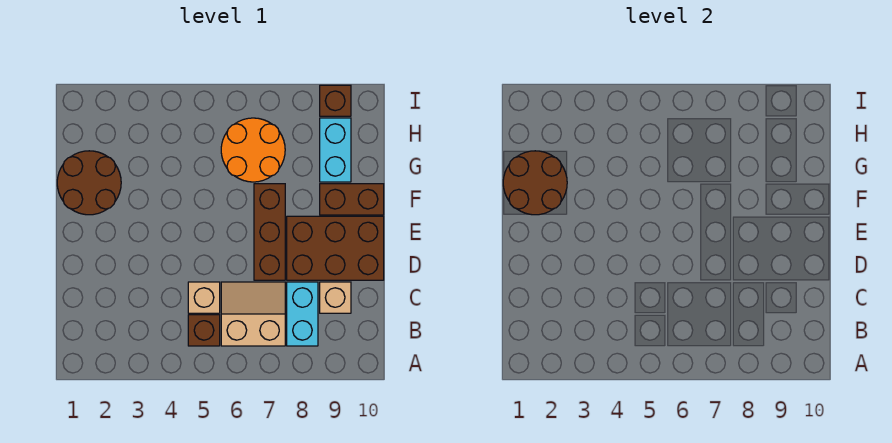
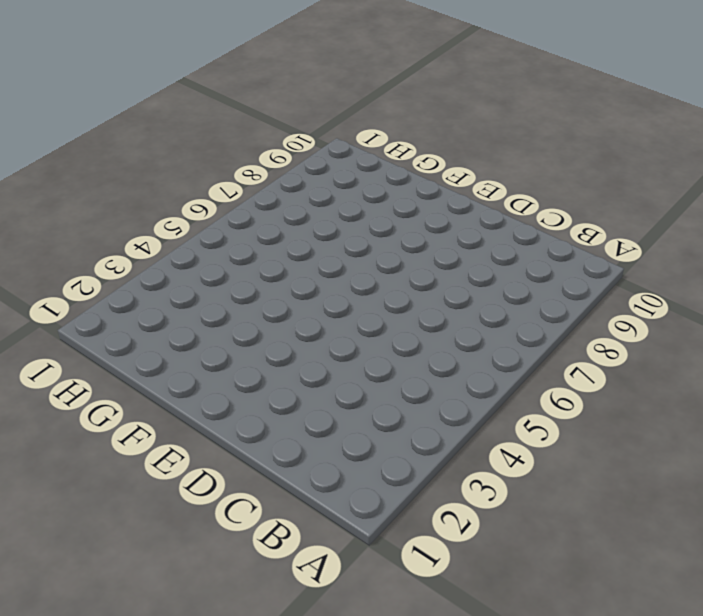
none -> brown 1x1 brick [188,315,220,346]
none -> tan 2x2 slope [221,282,285,346]
none -> cyan 1x2 brick [287,282,318,346]

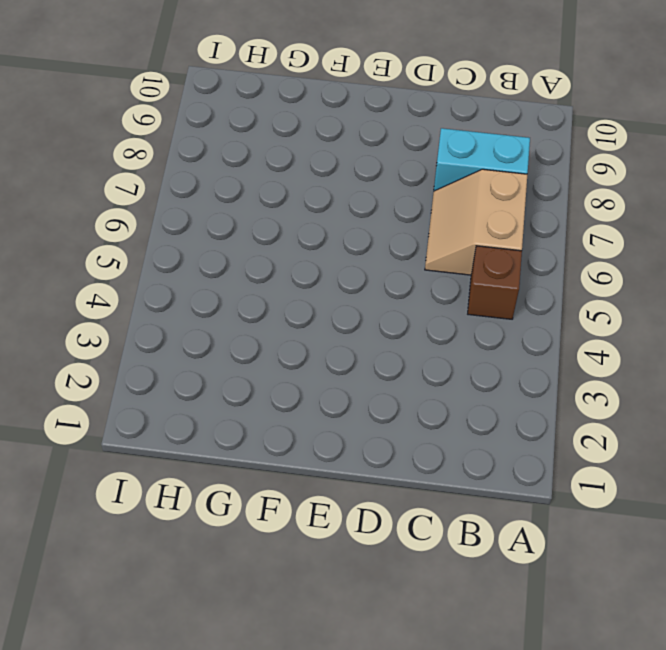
none -> tan 1x1 brick [188,282,220,313]
none -> tan 1x1 brick [320,282,351,313]
none -> brown 1x3 brick [254,184,285,280]

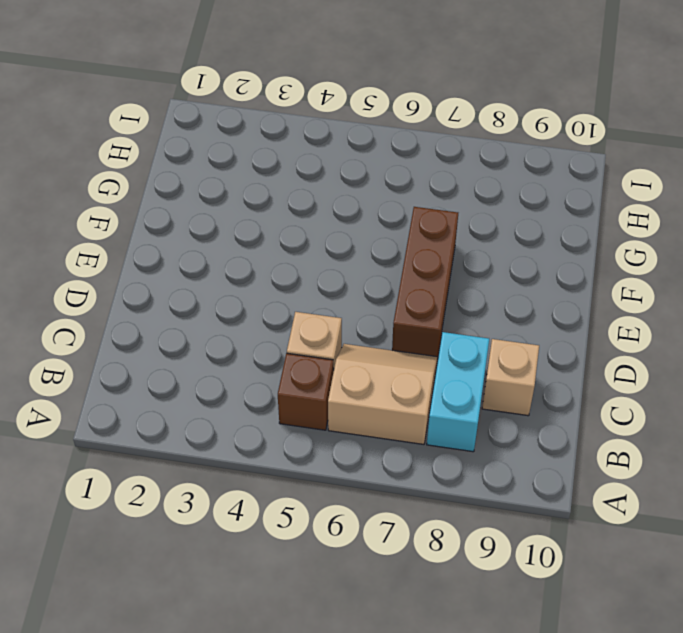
none -> brown 2x3 brick [287,216,384,280]
none -> brown 2x2 round brick [57,151,121,215]
none -> brown 1x2 brick [320,184,384,215]

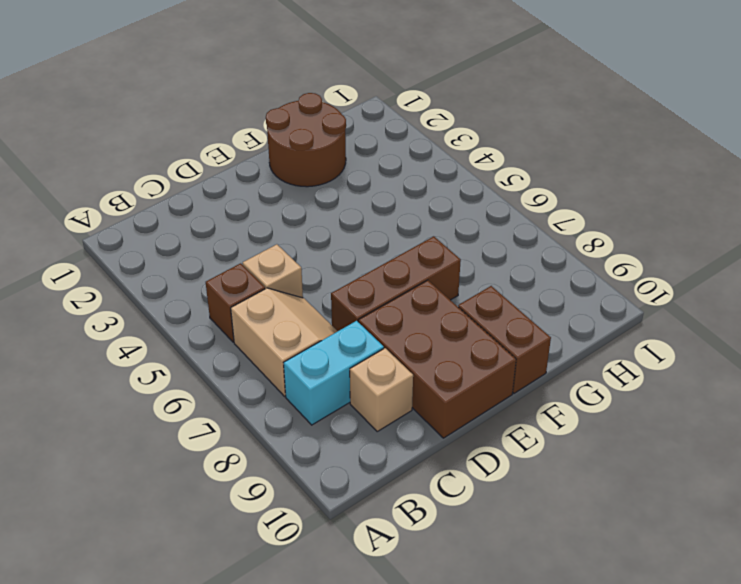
none -> orange 2x2 round brick [221,118,285,182]
none -> cyan 1x2 brick [320,118,351,182]
none -> brown 1x1 brick [320,85,351,116]

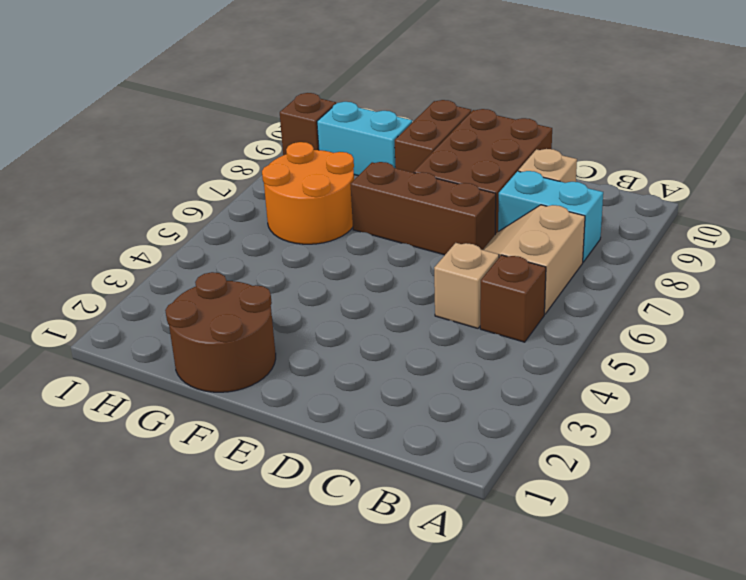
none -> brown 2x2 round brick [503,151,567,215]

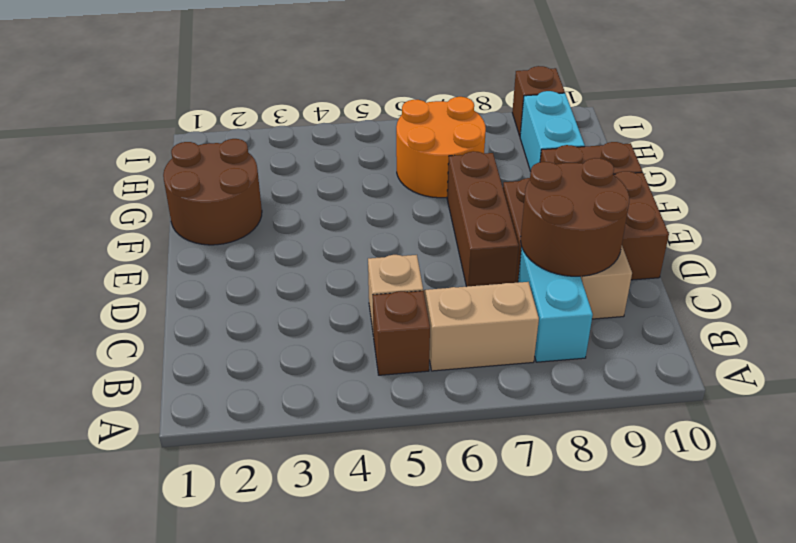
brown 2x2 round brick [521,158,629,276] -> brown 2x2 round brick moved to [503,151,567,215]

